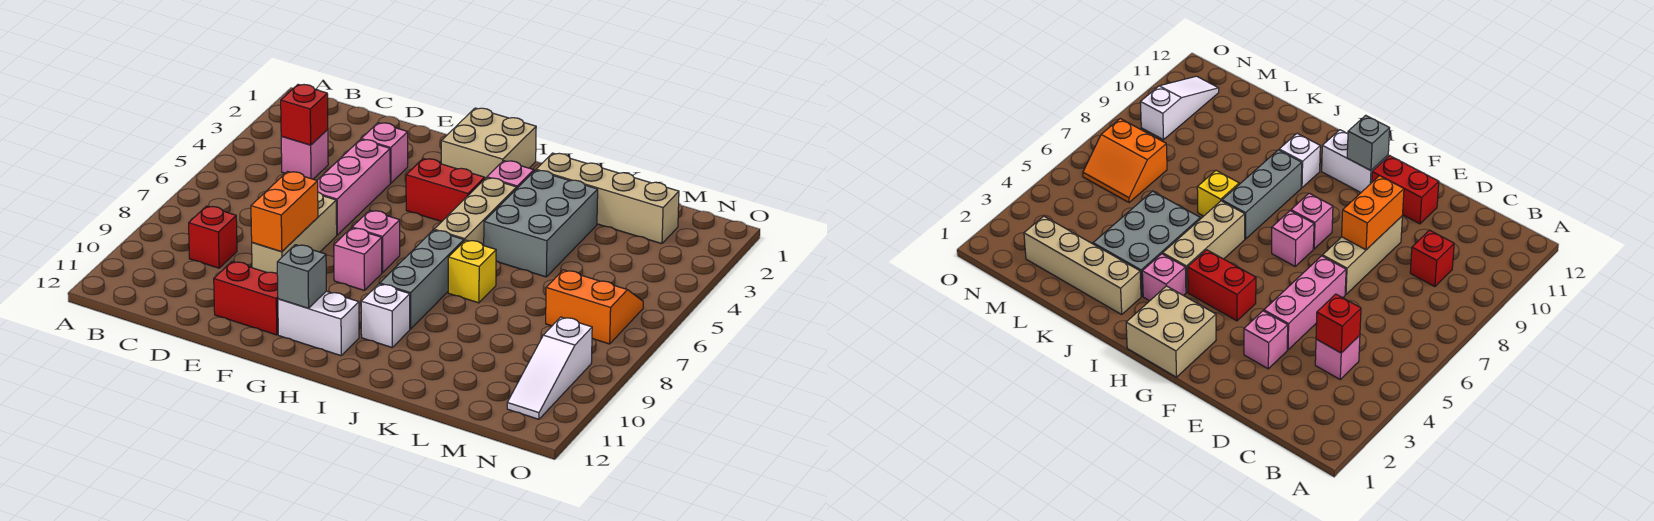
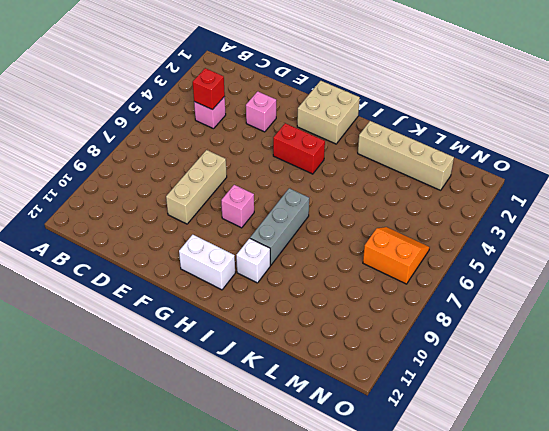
none -> red 1x1 brick [189,206,237,268]
none -> pink 1x3 brick [317,139,390,235]
none -> red 1x2 brick [214,262,278,335]

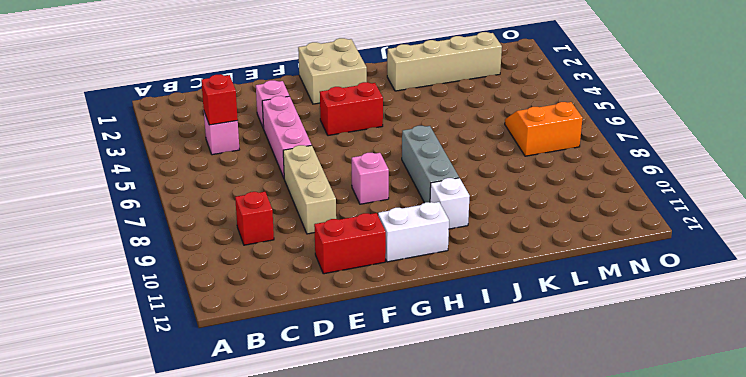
none -> pink 1x1 brick [352,210,400,273]
none -> pink 1x1 brick [487,161,534,189]
none -> tan 1x3 brick [434,178,517,246]

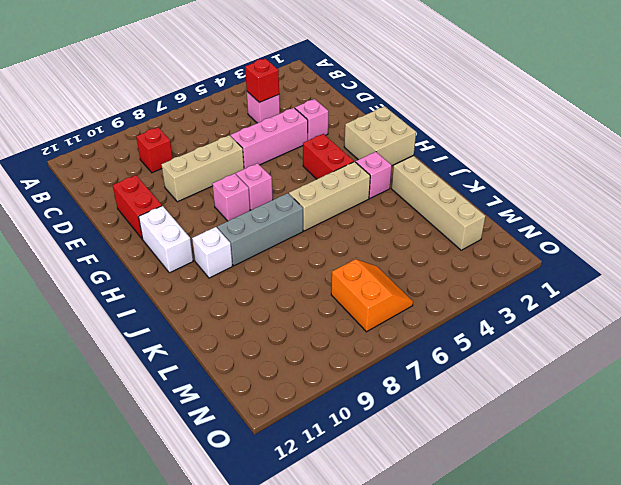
none -> grey 2x3 brick [484,170,598,277]
none -> yellow 1x1 brick [448,240,496,303]
none -> white 1x3 slope [507,317,592,419]

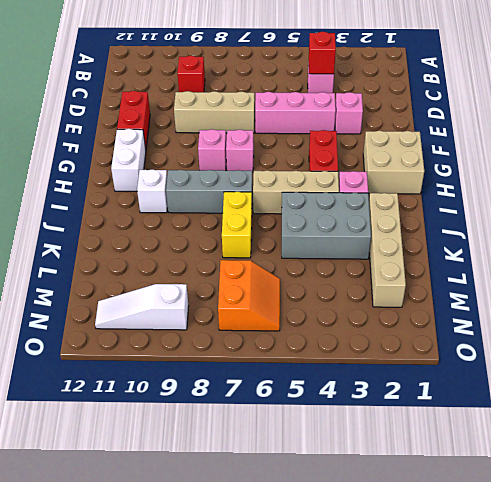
yellow 1x2 brick [222,192,252,258] -> yellow 1x1 brick [448,240,496,303]
none -> orange 1x2 brick [251,172,318,252]
none -> grey 1x1 brick [277,245,326,308]

